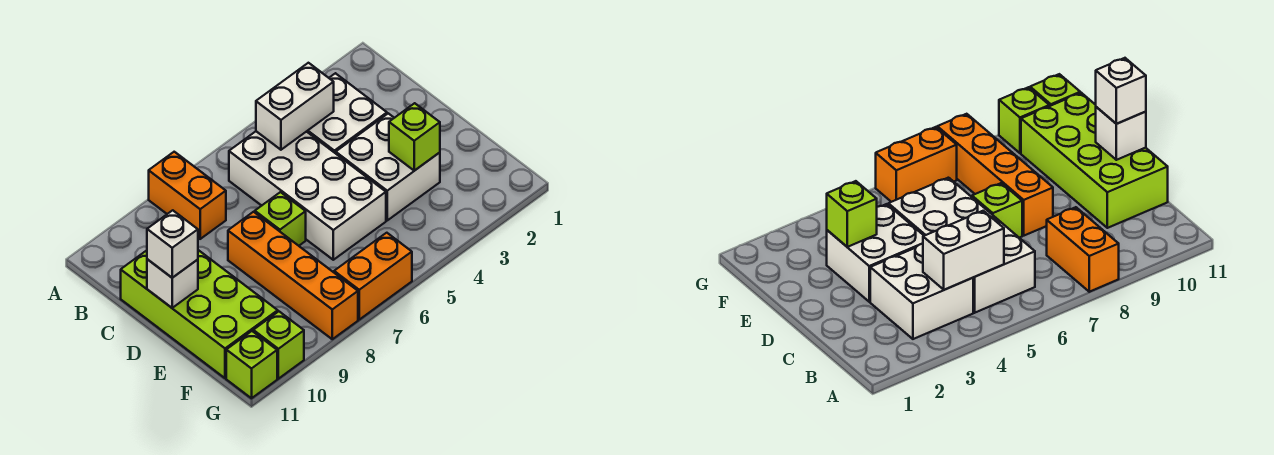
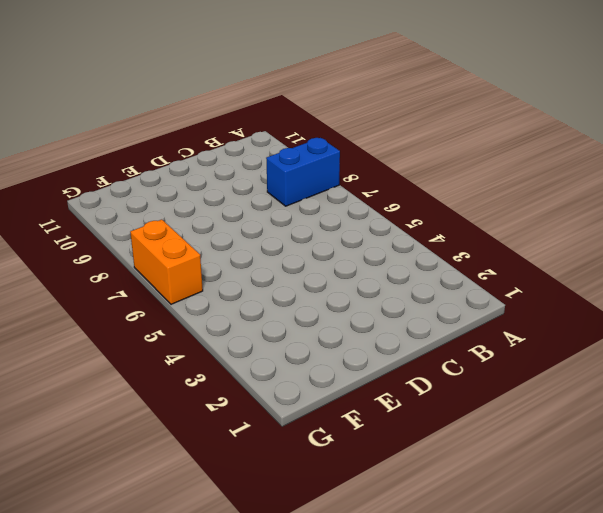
blue 1x2 brick [266,138,340,206] -> orange 1x2 brick [149,152,226,239]
none -> white 2x2 brick [307,73,387,153]
none -> white 2x4 brick [229,131,386,260]
none -> lime 2x4 brick [121,250,278,378]

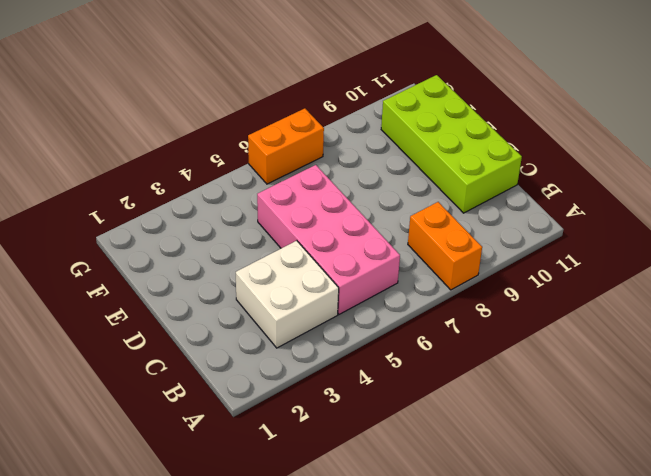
pink 2x4 brick [257,165,400,314] -> white 2x4 brick [229,131,386,260]
none -> white 2x2 brick [336,113,440,220]
none -> lime 1x1 brick [255,192,306,246]
none -> orange 1x4 brick [228,212,358,339]

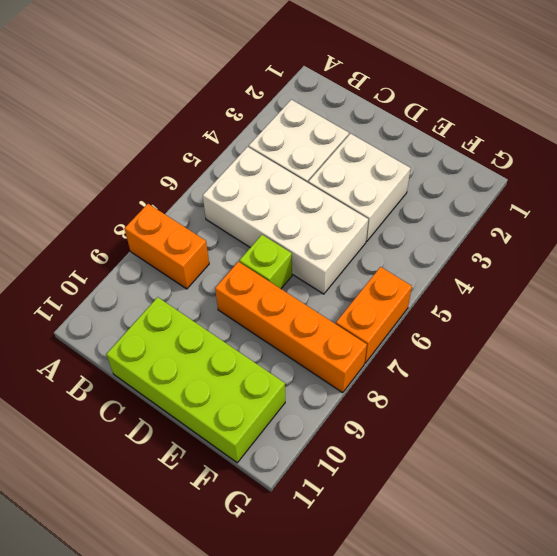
none -> lime 1x1 brick [253,311,304,379]
none -> lime 1x1 brick [226,331,277,398]
none -> white 1x2 brick [256,63,334,150]

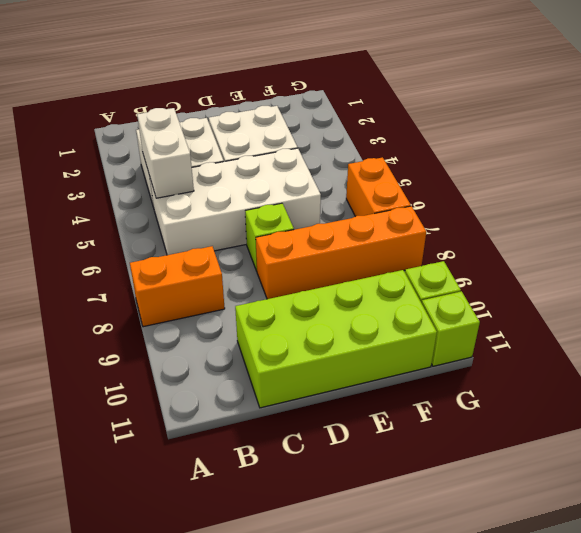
none -> white 1x1 brick [147,259,198,308]
none -> lime 1x1 brick [389,103,440,171]
none -> white 1x1 brick [147,210,198,278]

